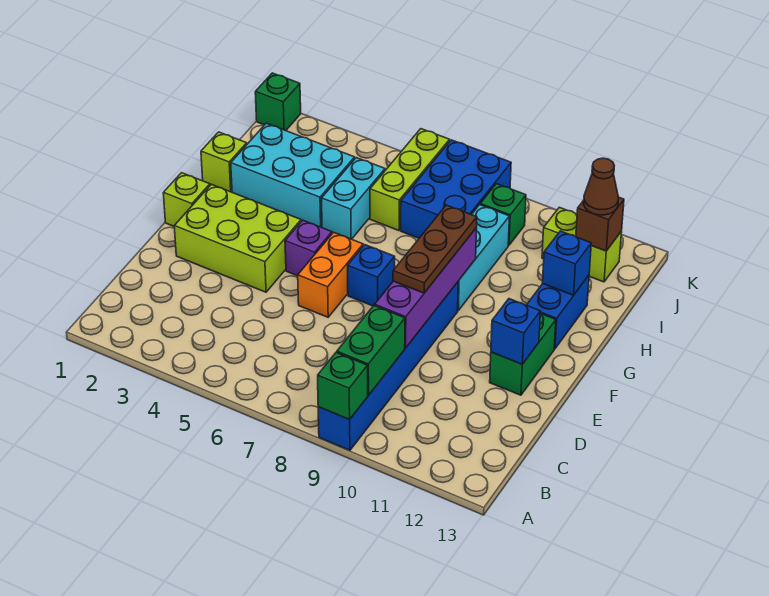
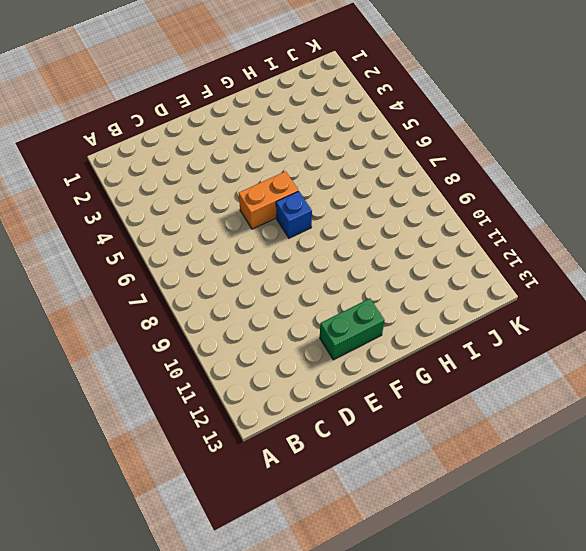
none -> blue 1x6 brick [318,282,458,450]
none -> lime 2x3 brick [174,184,301,292]
none -> lime 1x1 brick [163,173,210,226]

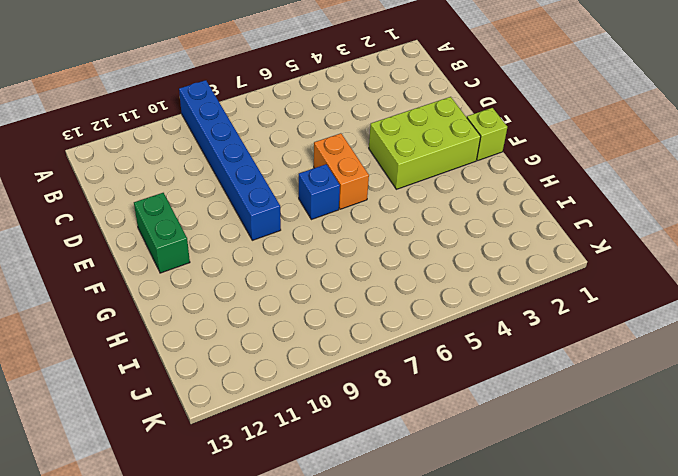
none -> purple 1x1 brick [285,220,332,276]
none -> cyan 1x3 brick [458,205,509,310]
none -> blue 1x2 brick [527,275,589,349]

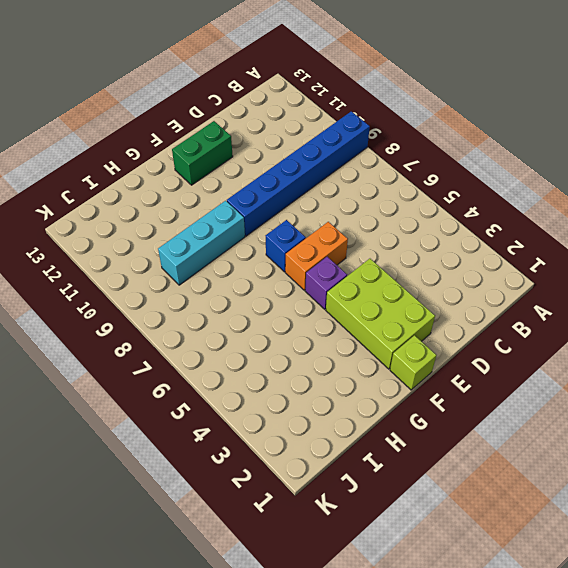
none -> blue 1x2 brick [527,275,589,349]
none -> lime 1x1 brick [201,132,247,192]
none -> cyan 2x3 brick [231,123,355,227]

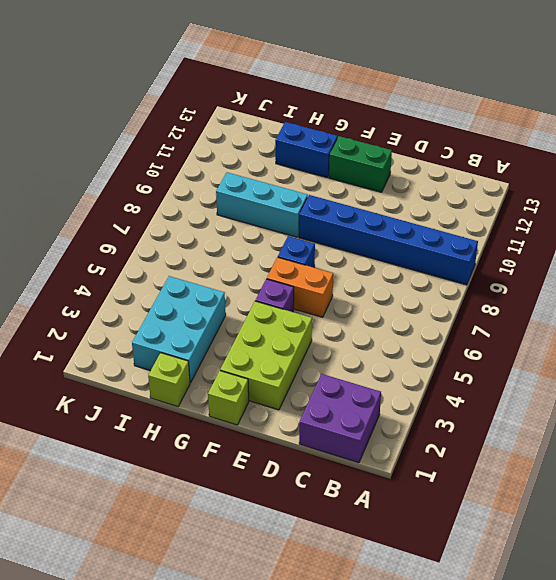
purple 2x2 brick [299,374,381,463] -> none
none -> cyan 1x2 brick [322,158,385,239]
none -> lime 1x3 brick [370,129,450,231]
none -> blue 2x3 brick [401,140,511,238]

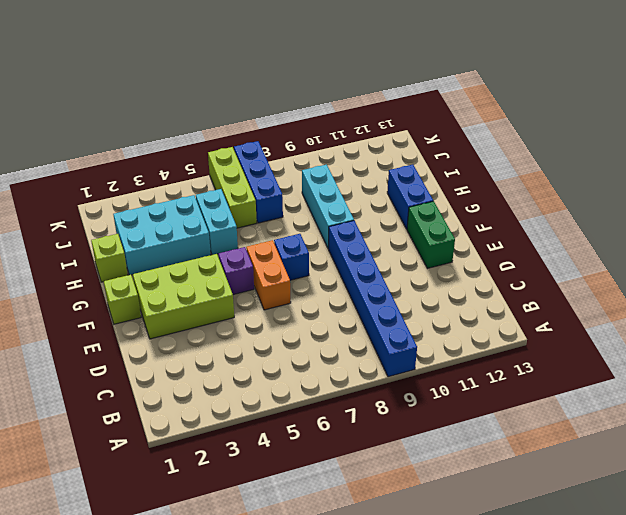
blue 1x3 brick [234,141,283,223] -> blue 2x3 brick [401,140,511,238]
none -> green 1x1 brick [480,184,526,245]
none -> lime 1x2 brick [542,207,622,282]
none -> green 1x1 brick [255,73,301,131]

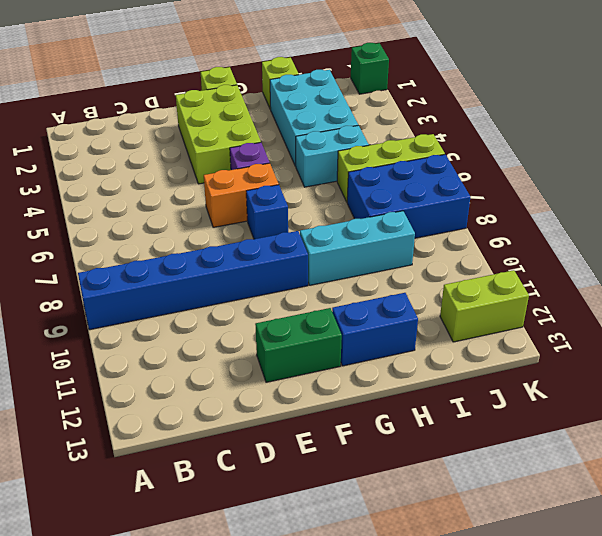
lime 1x2 brick [440,270,529,342] -> lime 1x2 brick turned to [542,207,622,282]
none -> green 1x1 brick [480,184,526,245]
none -> green 1x1 brick [318,353,368,420]
none -> green 1x2 brick [337,306,405,395]

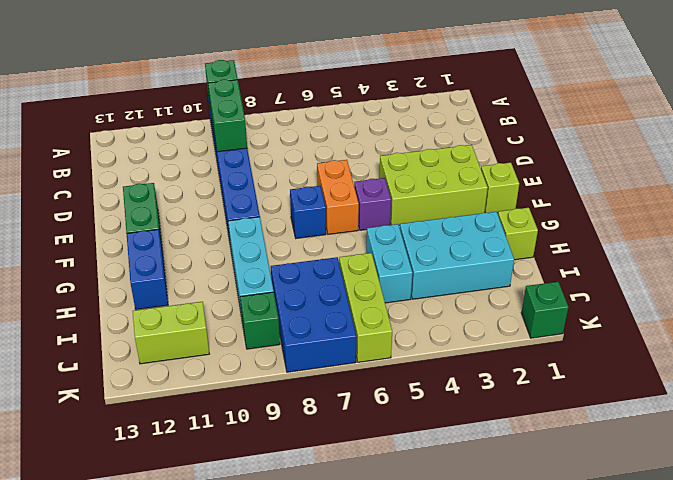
none -> purple 1x4 brick [375,228,477,348]
none -> blue 1x1 brick [491,299,540,364]
none -> blue 1x1 brick [543,231,591,295]

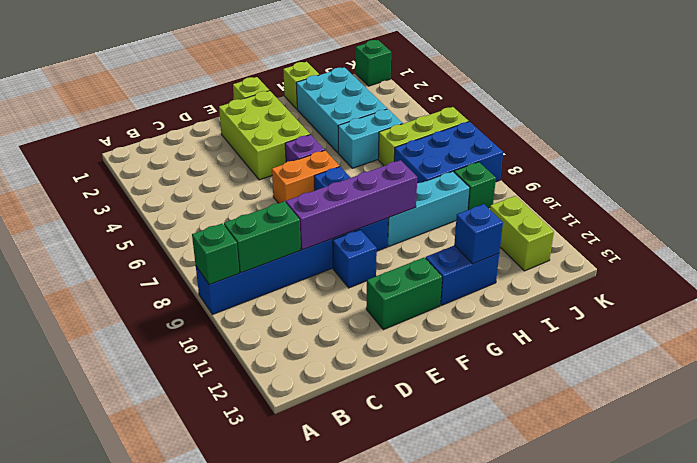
blue 1x1 brick [333,230,377,288] -> blue 1x1 brick moved to [491,299,540,364]
none -> brown 1x1 brick [576,197,624,251]
none -> brown 1x3 plate [393,205,477,293]
none -> brown 1x1 cone [584,158,618,215]

